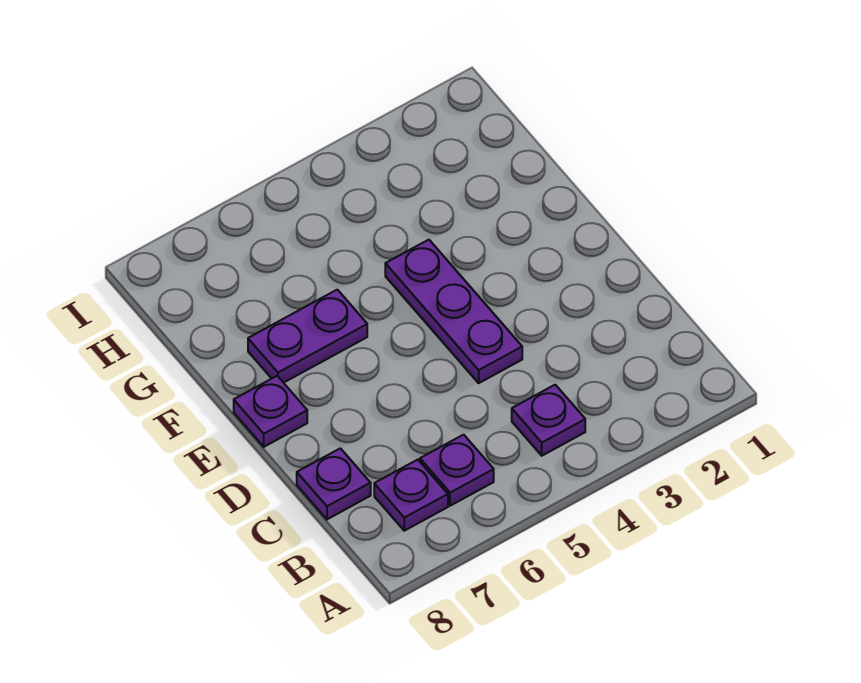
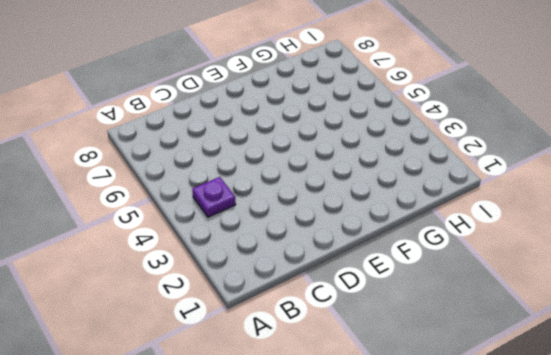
none -> purple 1x1 plate [420,435,494,506]
none -> purple 1x1 plate [374,460,448,531]

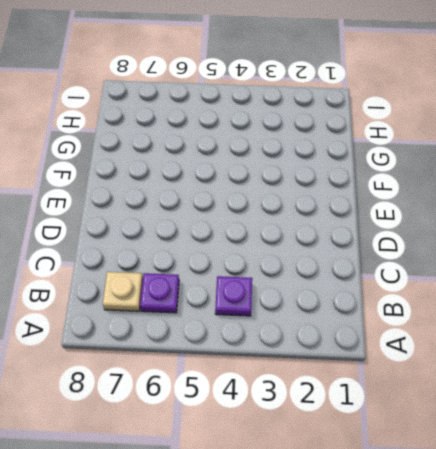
tan 1x1 plate [103,272,143,311] -> purple 1x1 plate [374,460,448,531]
none -> purple 1x1 plate [297,448,371,519]
none -> purple 1x3 plate [385,240,522,383]

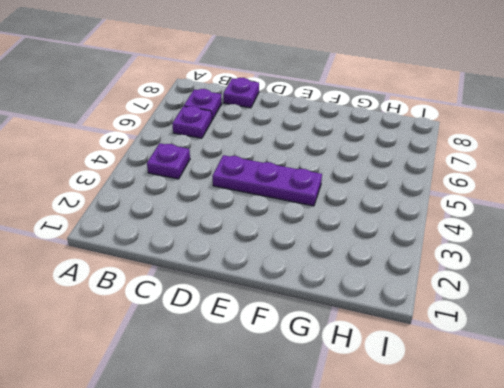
none -> purple 1x1 plate [234,376,307,447]
none -> purple 1x2 plate [248,290,367,383]

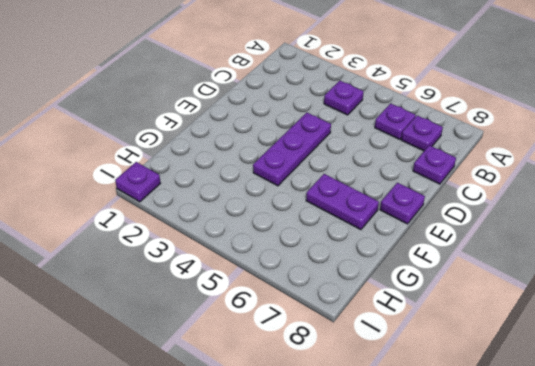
purple 1x1 plate [115,162,161,202] -> none

